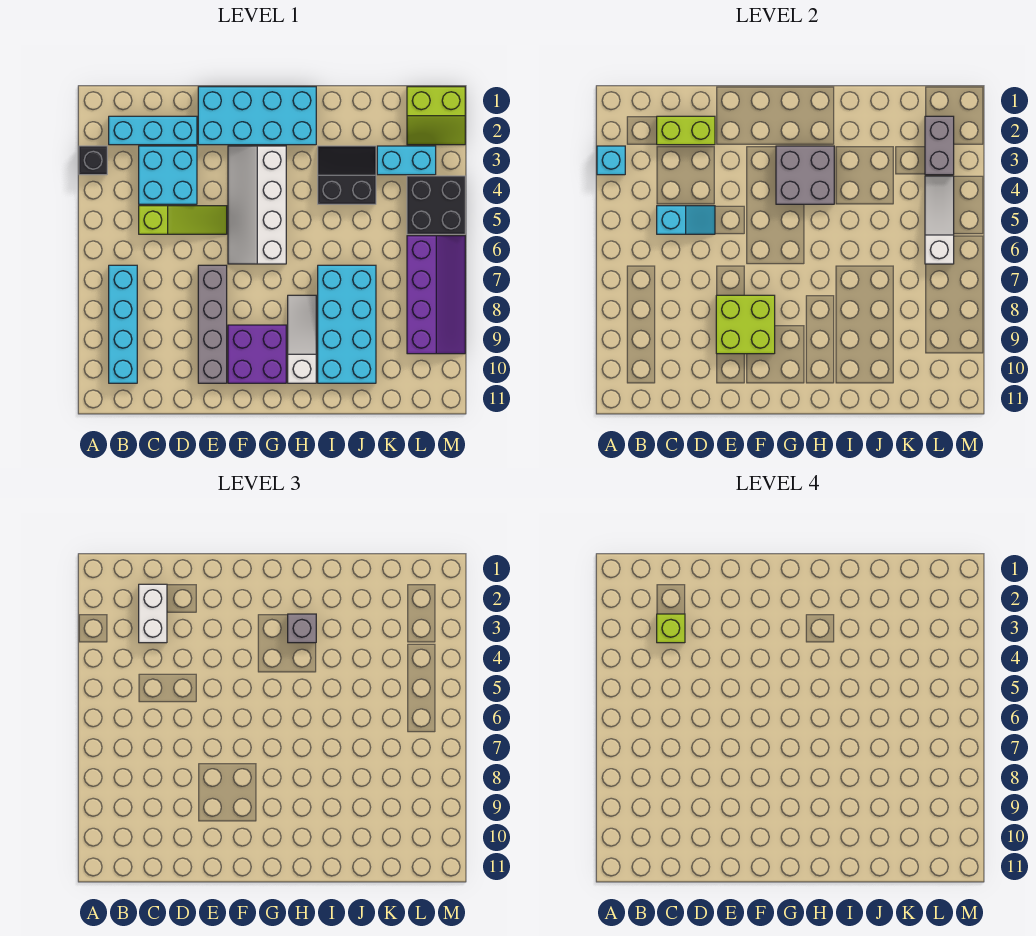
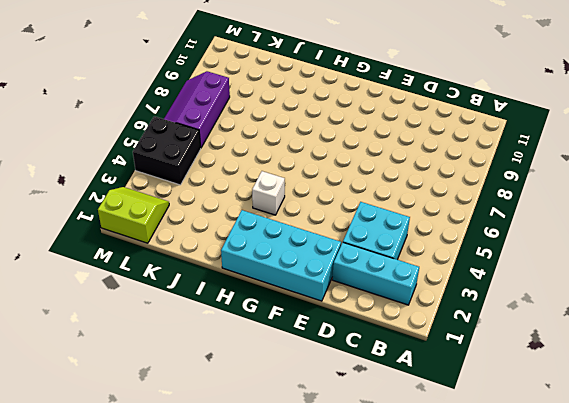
white 1x1 brick [252,171,285,215] -> none
purple 2x3 slope [164,71,230,148] -> purple 2x4 slope [407,236,465,354]
none -> black 1x1 brick [79,146,107,175]
none -> cyan 1x4 brick [109,265,137,383]
none -> lime 1x3 slope [139,206,227,234]

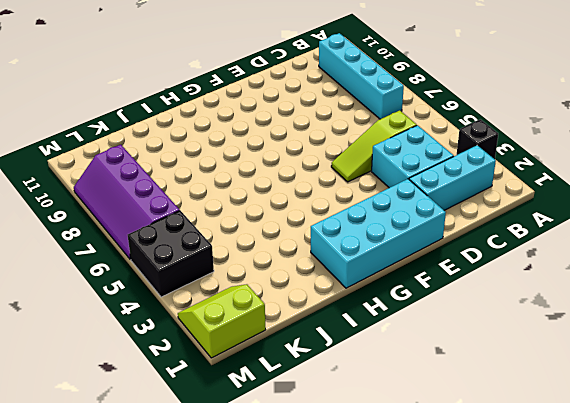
none -> grey 1x4 brick [198,265,227,383]
none -> white 2x4 slope [228,146,286,264]
none -> purple 2x2 brick [228,325,286,383]

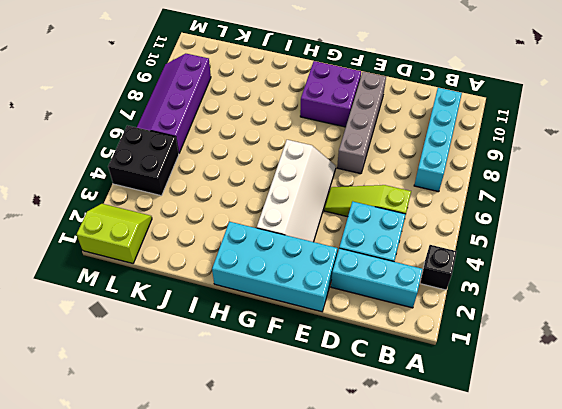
none -> white 1x3 slope [288,295,316,383]
none -> black 2x2 slope [318,146,376,204]
none -> cyan 2x4 brick [318,265,376,383]

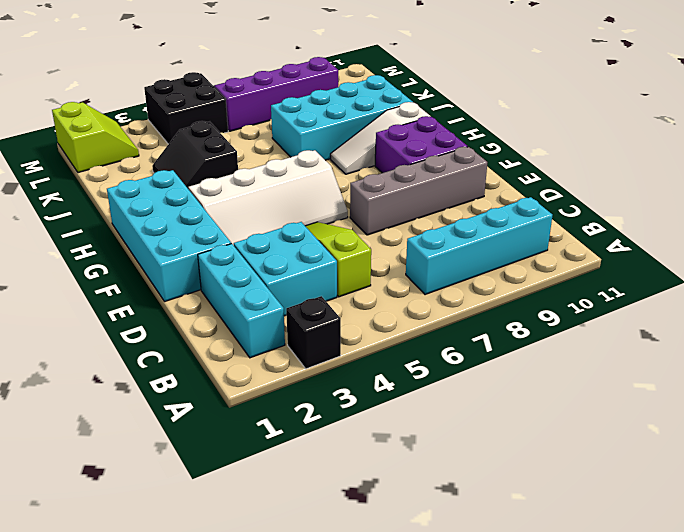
none -> cyan 1x2 brick [377,146,436,175]
none -> cyan 1x1 brick [597,146,625,175]
none -> lime 1x2 brick [657,116,715,145]

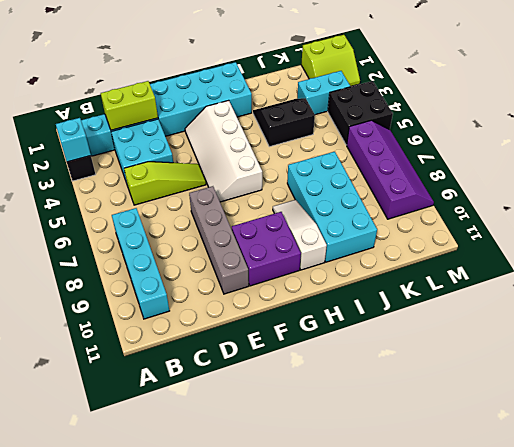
none -> cyan 1x2 slope [657,206,715,234]
none -> lime 2x2 brick [716,295,775,354]
none -> grey 2x2 brick [776,146,834,204]

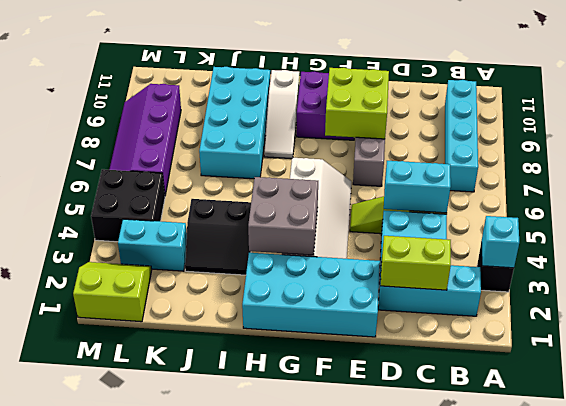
cyan 1x2 brick [384,161,451,213] -> cyan 1x2 slope [657,206,715,234]
none -> grey 1x2 brick [925,116,954,175]
none -> white 1x3 slope [925,176,954,264]
none -> white 1x2 brick [139,584,167,643]

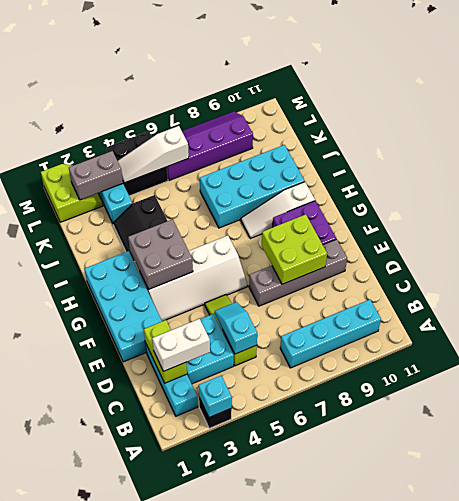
none -> grey 1x1 brick [288,614,316,643]
none -> lime 1x1 brick [657,614,685,643]

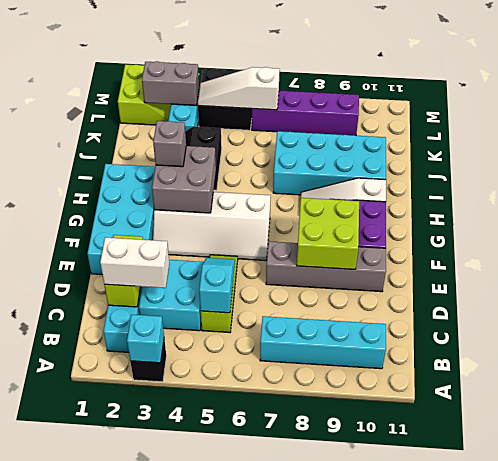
none -> lime 1x1 brick [657,614,685,643]

